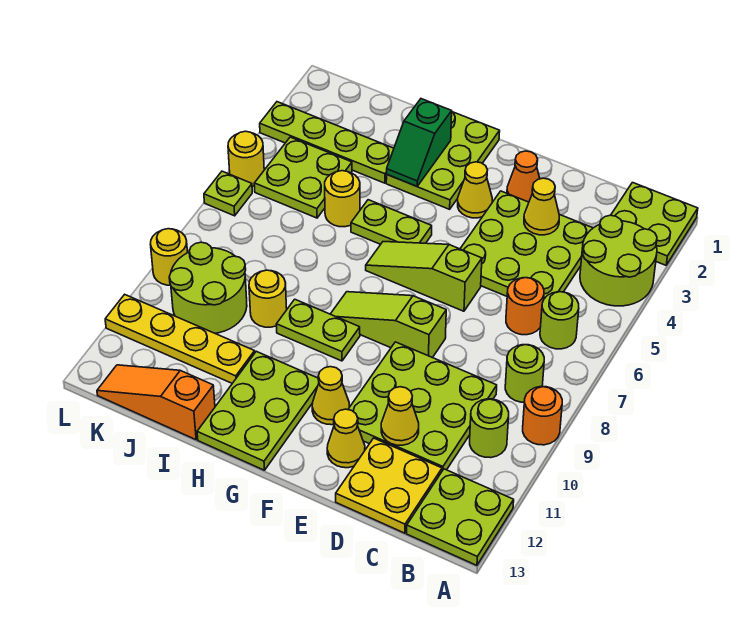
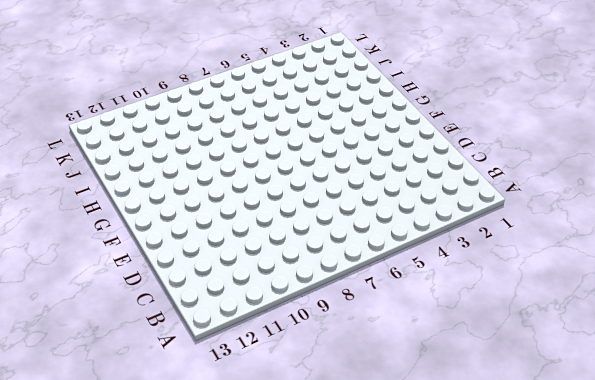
none -> lime 2x2 plate [611,183,698,265]
none -> lime 2x2 round brick [580,215,657,306]
none -> orange 1x1 round brick [523,387,562,445]
none -> lime 2x2 plate [407,469,514,565]

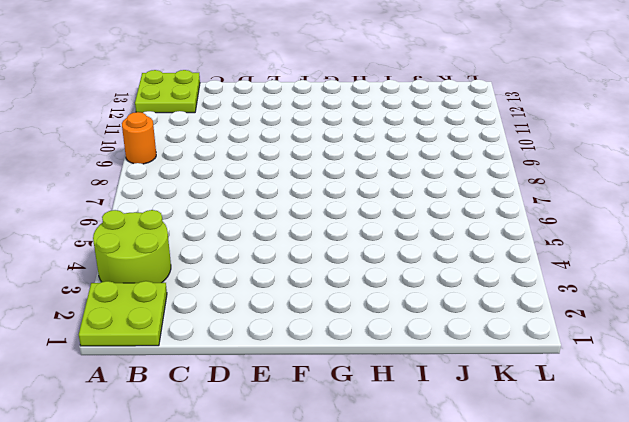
none -> lime 1x1 round brick [540,292,579,349]
none -> lime 1x1 round brick [505,345,544,402]
none -> lime 1x1 round brick [470,399,509,458]
none -> lime 3x3 plate [460,191,593,299]

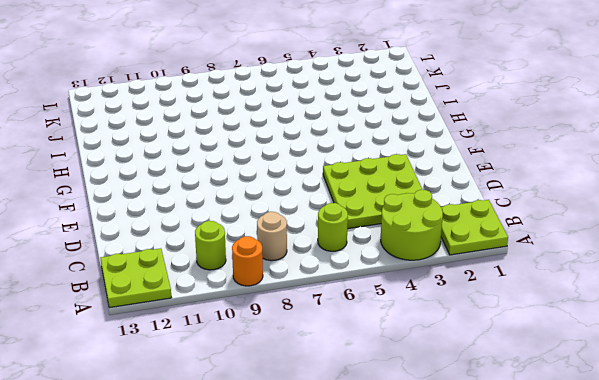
tan 1x1 round brick [257,212,287,261] -> lime 1x1 round brick [505,345,544,402]
none -> orange 1x1 round brick [506,278,544,335]
none -> lime 3x3 plate [348,342,497,471]
none -> yellow 2x2 plate [336,438,442,533]
none -> orange 1x1 cone [507,151,540,202]

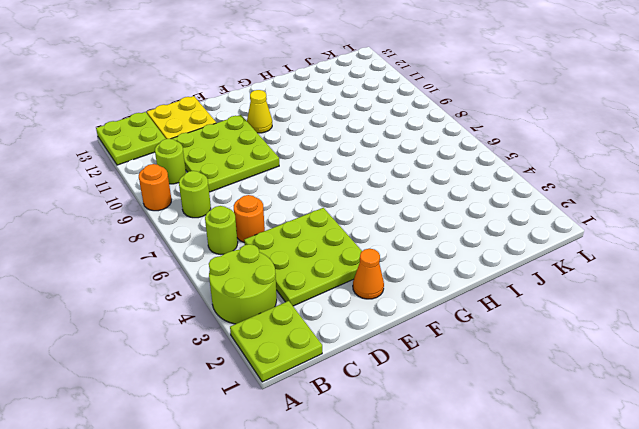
none -> lime 1x3 slope [366,242,482,311]
none -> lime 1x3 slope [331,292,446,358]
none -> yellow 1x1 cone [327,409,365,468]
none -> yellow 1x1 cone [458,162,492,218]

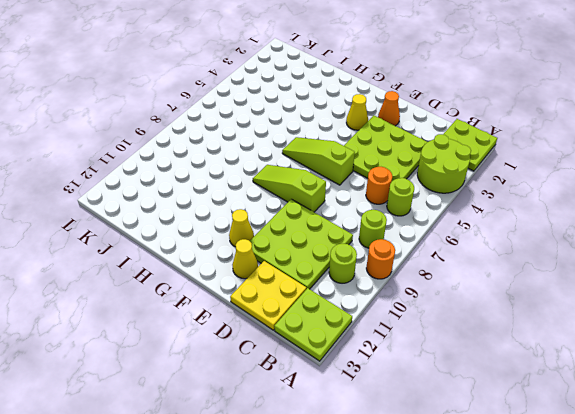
none -> lime 2x3 plate [386,112,500,209]
none -> lime 1x2 plate [351,200,432,244]
none -> lime 1x2 plate [276,299,360,361]
none -> lime 2x3 plate [197,351,319,470]

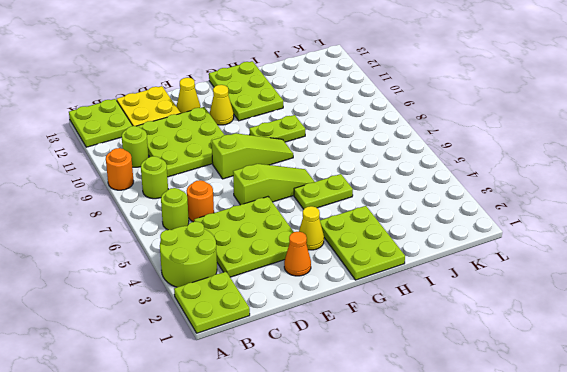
none -> lime 1x4 plate [260,102,394,183]
none -> yellow 1x1 round brick [325,171,360,227]
none -> yellow 1x1 round brick [249,270,287,327]
none -> yellow 1x4 plate [105,294,255,383]

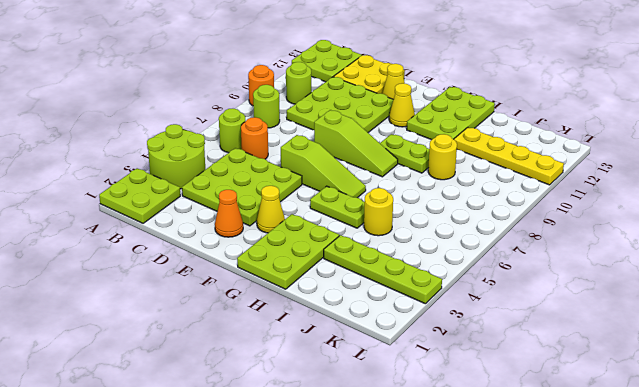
none -> orange 1x3 slope [97,365,215,440]
none -> lime 2x2 plate [254,137,352,218]
none -> lime 2x2 round brick [169,242,247,333]
none -> yellow 1x1 round brick [228,131,264,186]

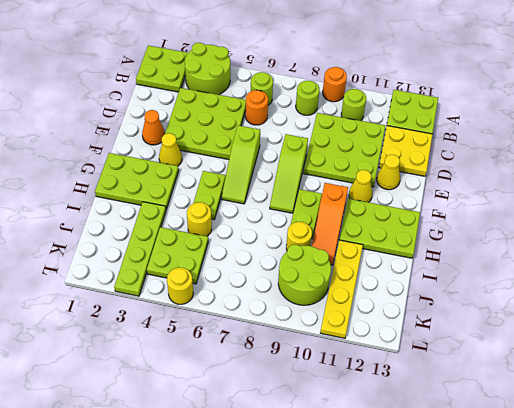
orange 1x3 slope [312,183,348,265] -> orange 1x3 slope moved to [97,365,215,440]
none -> lime 1x1 plate [204,171,252,216]
none -> yellow 1x1 round brick [150,229,188,285]
none -> yellow 1x1 cone [524,178,559,235]
none -> yellow 1x1 cone [381,387,419,445]

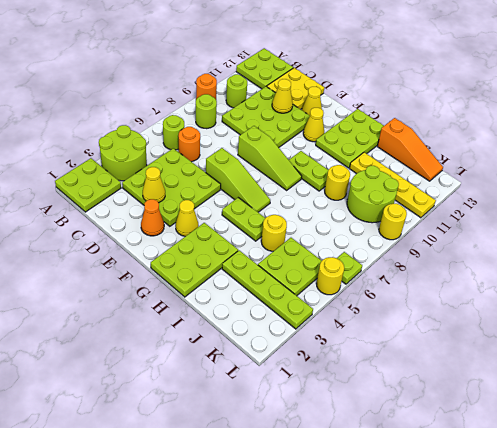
none -> green 1x2 slope [387,99,452,186]

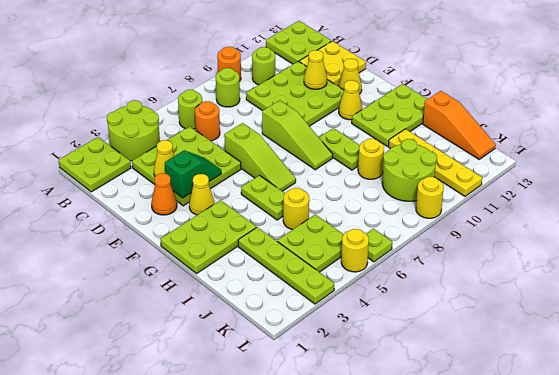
green 1x2 slope [165,150,221,198] -> green 1x2 slope moved to [387,99,452,186]

